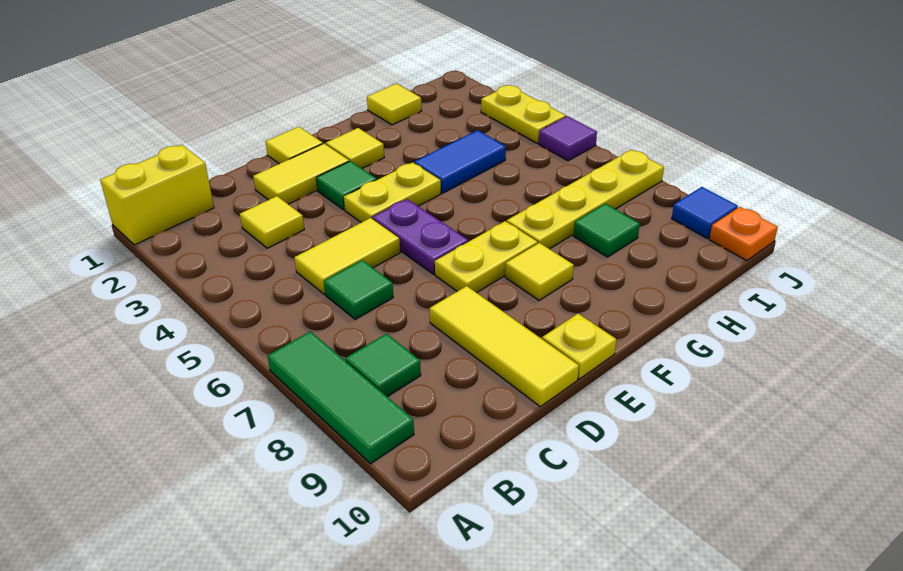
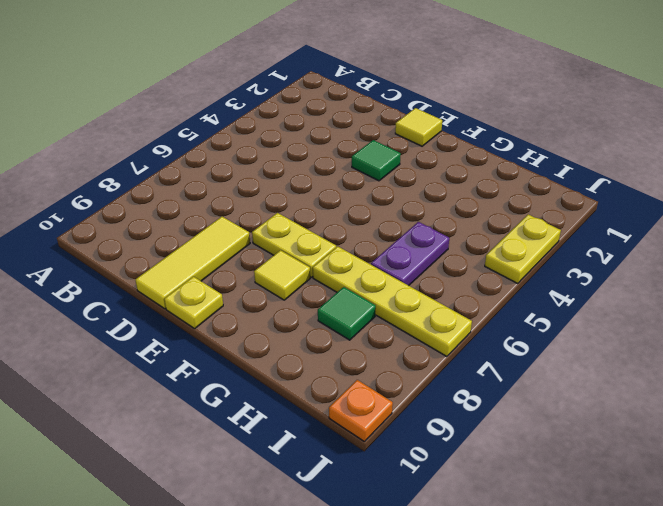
purple 1x2 plate [371,222,449,286] -> purple 1x2 plate moved to [372,199,468,274]
none -> yellow 1x2 brick [100,145,214,245]
none -> green 1x3 tile [267,331,414,464]
none -> green 1x1 tile [345,334,421,397]

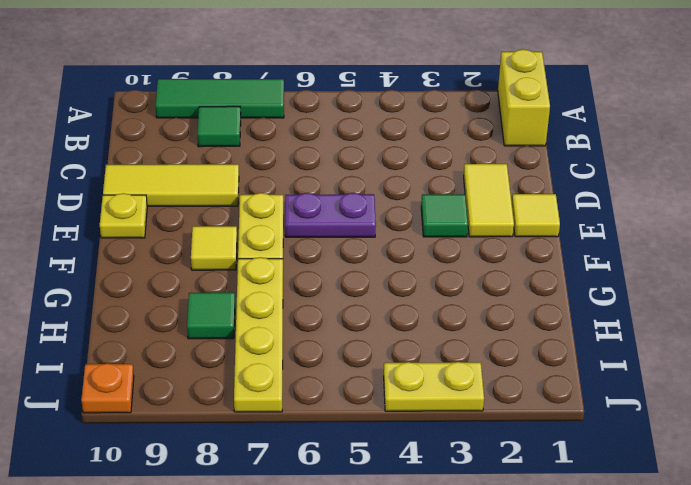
none -> yellow 1x1 tile [240,196,304,248]
none -> yellow 1x2 tile [294,218,400,294]
none -> green 1x1 tile [324,260,393,319]

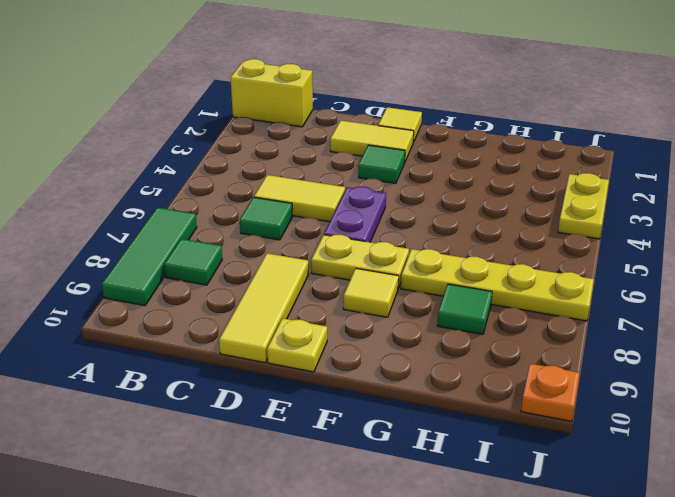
none -> yellow 1x1 tile [240,196,304,248]
none -> yellow 1x2 plate [344,162,441,222]
none -> yellow 1x1 tile [326,128,384,168]

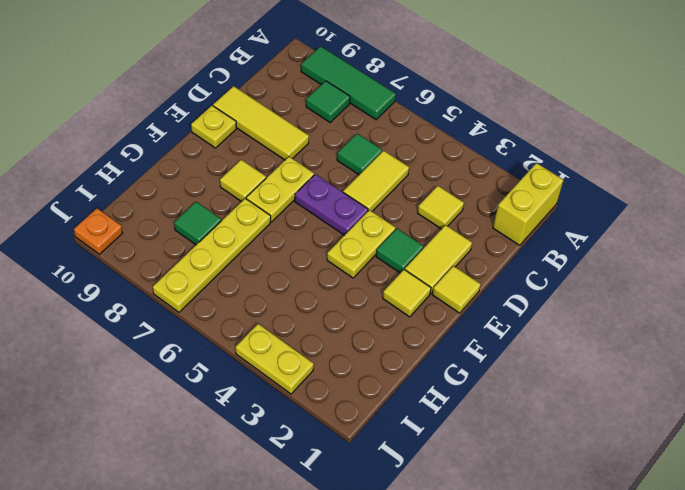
none -> blue 1x2 tile [414,130,506,193]
none -> yellow 1x1 tile [367,84,422,125]
none -> purple 1x1 tile [539,116,597,161]

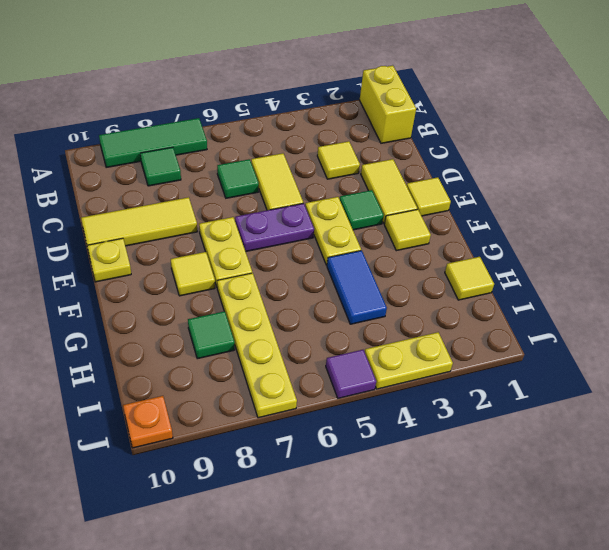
none -> blue 1x1 tile [672,187,738,238]

